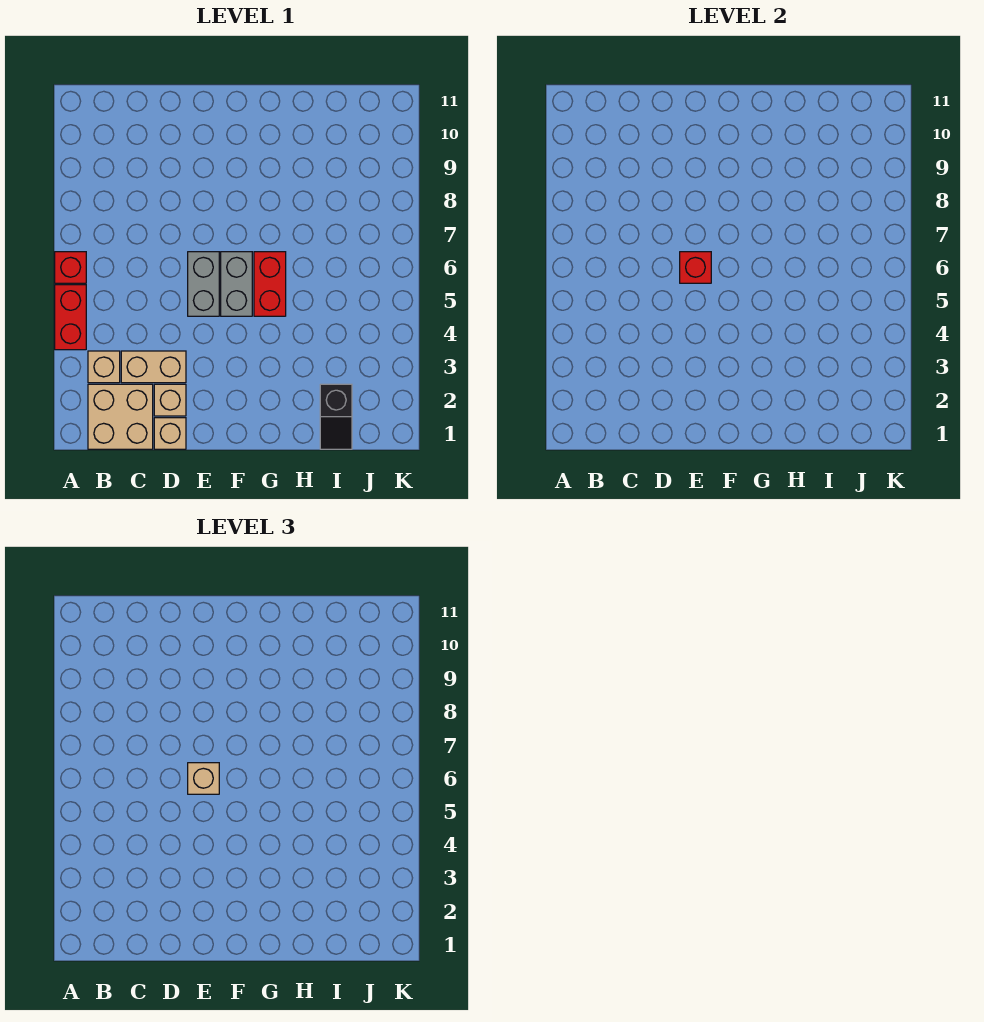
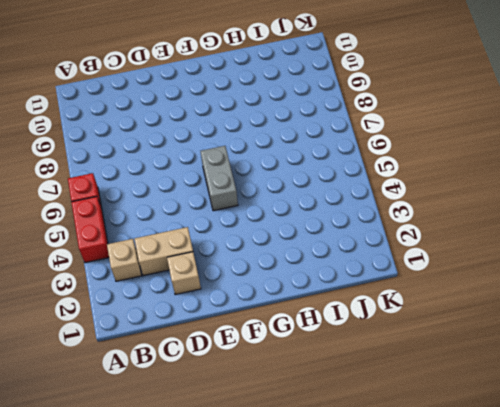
none -> tan 2x2 brick [88,384,153,449]
none -> tan 1x1 brick [154,418,186,449]
none -> grey 1x2 brick [188,252,219,316]

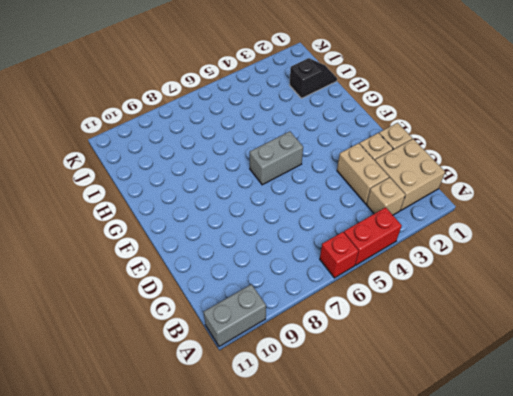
grey 1x2 brick [203,284,266,346] -> grey 1x2 brick moved to [188,252,219,316]
none -> red 1x2 brick [254,252,286,316]
none -> red 1x1 brick [680,252,711,283]
none -> tan 1x1 brick [188,763,219,794]

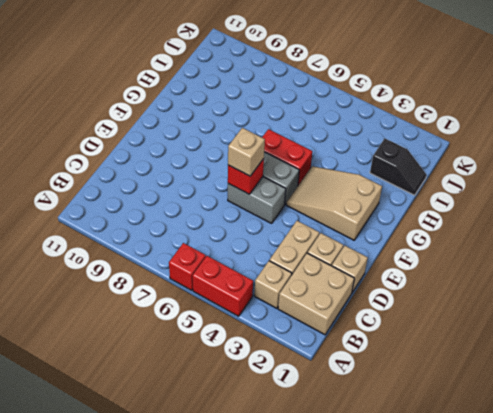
tan 2x3 slope [286,166,382,240] -> none

